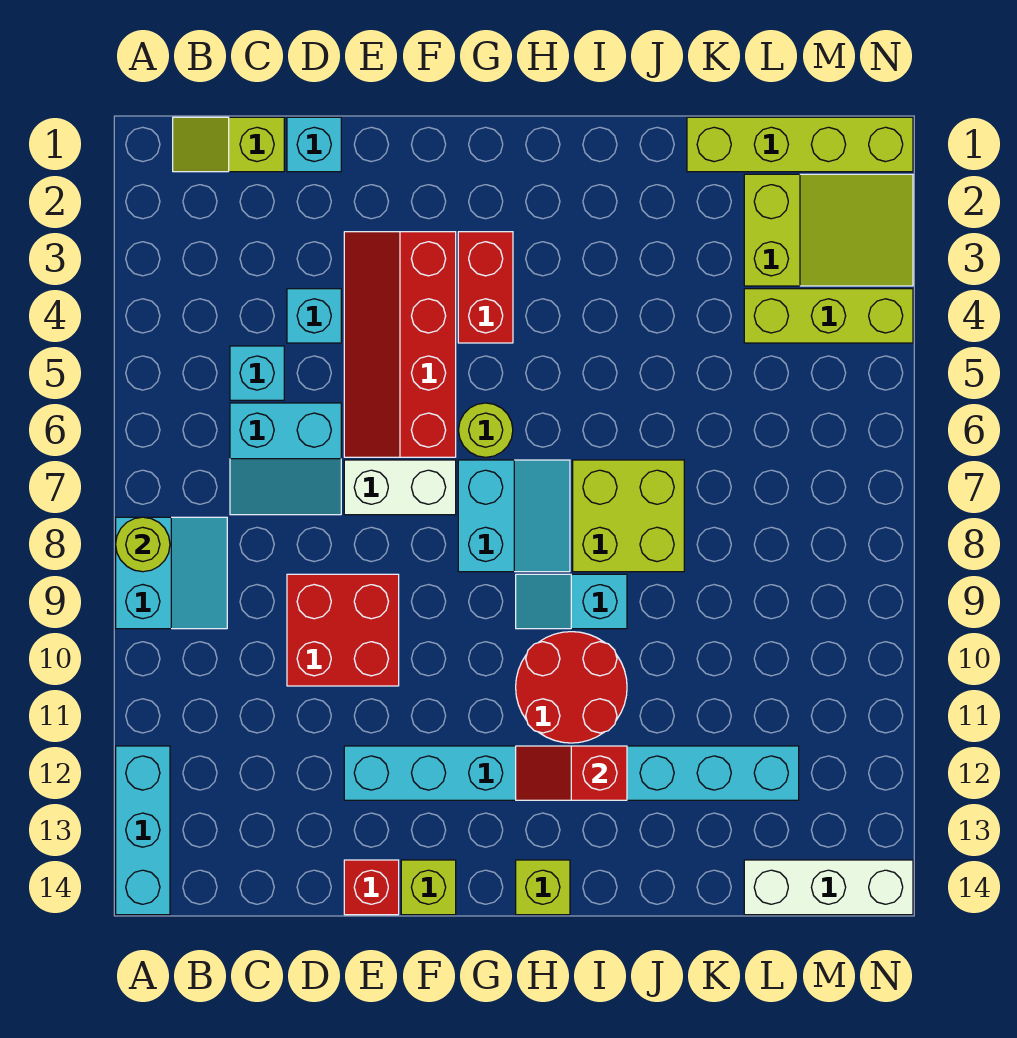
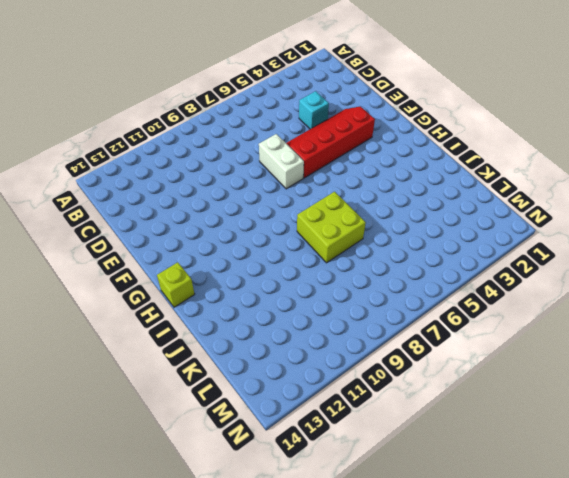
none -> cyan 2x2 slope [116,517,227,629]
none -> cyan 1x3 brick [116,746,170,915]
none -> lime 1x2 slope [173,117,284,172]

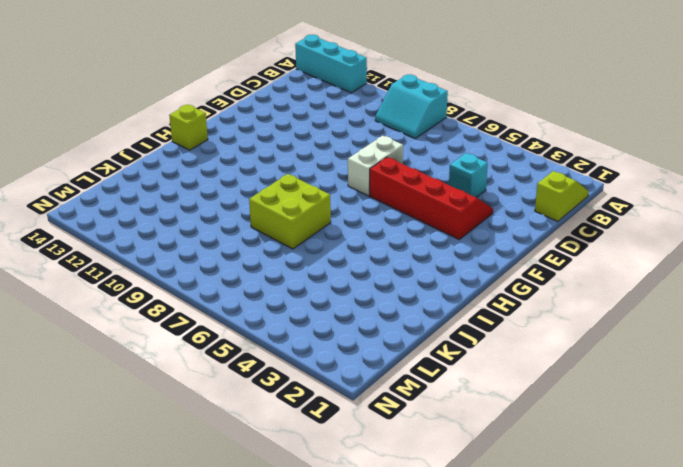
none -> cyan 1x1 brick [230,346,284,400]
none -> cyan 2x2 slope [230,403,341,515]
none -> cyan 1x1 brick [287,117,341,172]

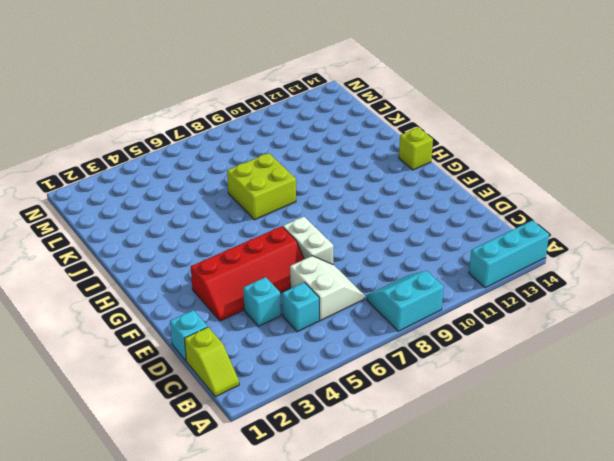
white 2x2 slope [290,256,365,321] -> cyan 2x2 slope [230,403,341,515]
none -> red 2x2 brick [287,574,399,686]
none -> cyan 1x8 brick [344,746,799,800]
none -> red 1x1 brick [344,860,399,915]

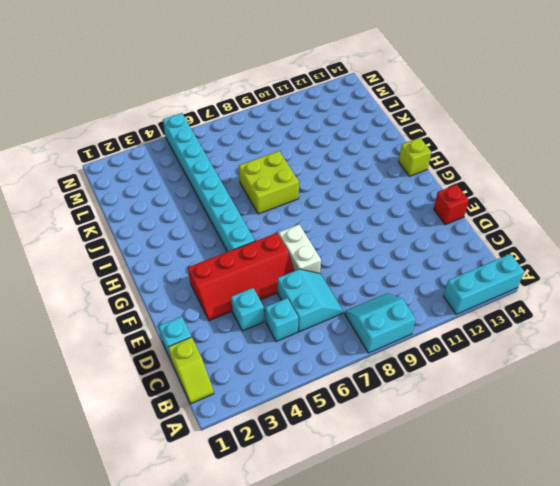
cyan 1x8 brick [163,113,255,252] -> cyan 1x8 brick moved to [344,746,799,800]
none -> red 2x2 brick [287,574,399,686]
none -> lime 1x1 brick [401,860,456,915]
none -> red 1x2 brick [458,232,513,343]

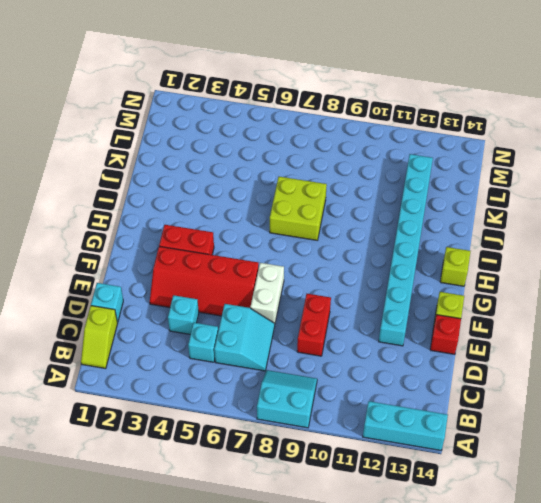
red 1x2 brick [297,294,331,356] -> red 2x2 brick [287,574,399,686]
none -> lime 1x1 round brick [459,403,513,457]
none -> cyan 2x2 slope [458,460,570,572]
none -> cyan 1x2 slope [516,574,627,629]

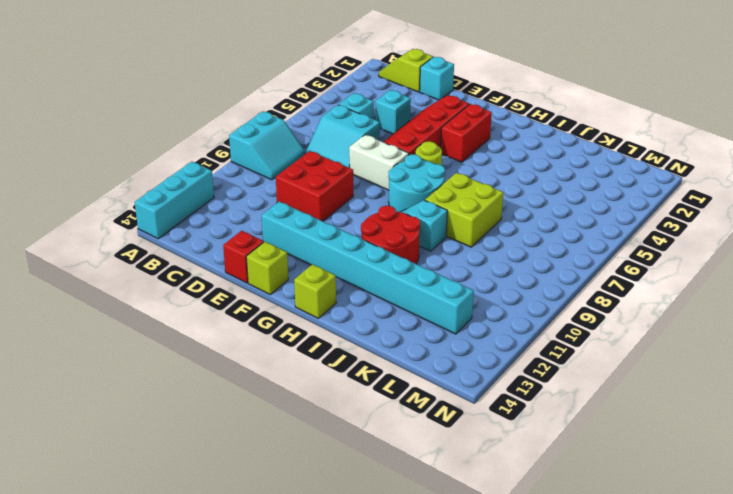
cyan 2x2 round brick [389,154,445,212] -> cyan 2x2 slope [458,460,570,572]
none -> lime 1x4 brick [687,117,913,172]
none -> lime 2x3 slope [744,174,913,286]
none -> lime 1x3 brick [744,289,913,343]

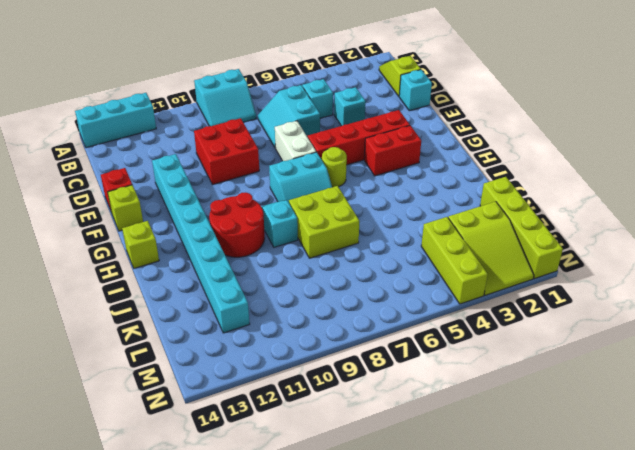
none -> white 1x3 brick [744,860,913,915]
none -> lime 1x1 round brick [116,517,170,572]
none -> red 1x2 slope [516,746,627,800]

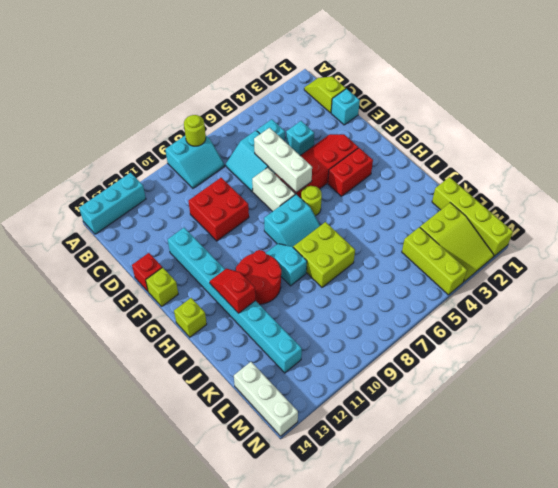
white 1x3 brick [254,128,312,193] -> none

